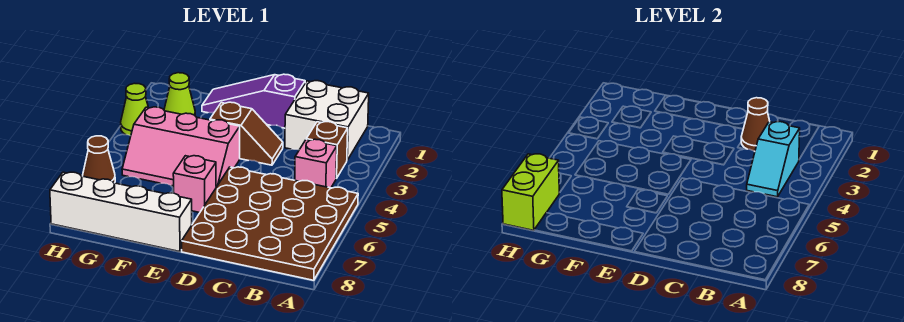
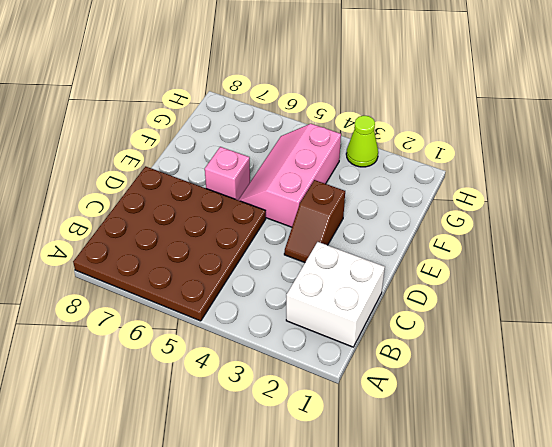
none -> brown 1x1 brick [306,122,348,179]
none -> pink 1x1 brick [295,139,337,188]
none -> purple 1x3 slope [202,74,305,128]

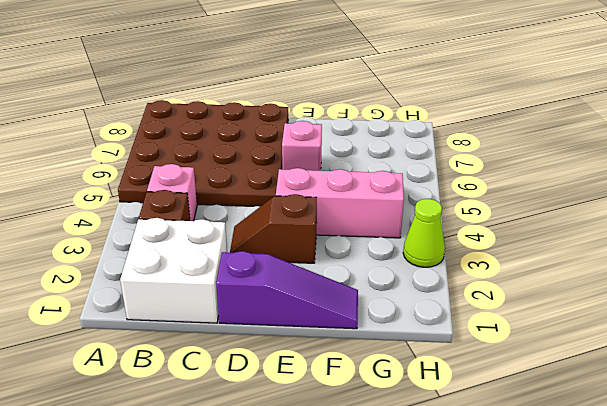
none -> white 1x4 brick [50,172,192,252]
none -> lime 1x1 cone [164,73,195,115]
none -> brown 1x1 cone [83,136,115,183]

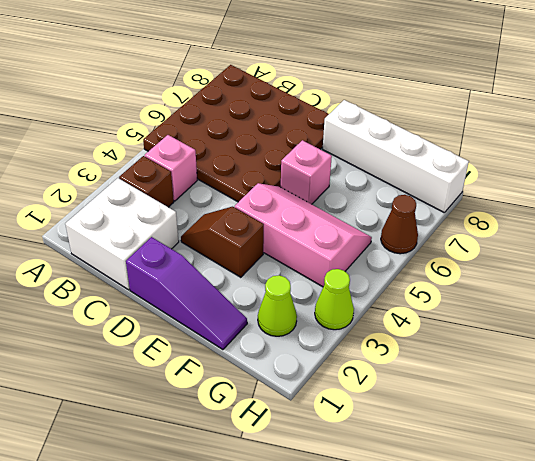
none -> cyan 1x2 slope [747,122,800,197]
none -> brown 1x1 cone [741,98,770,151]
none -> lime 1x2 brick [502,154,560,231]

